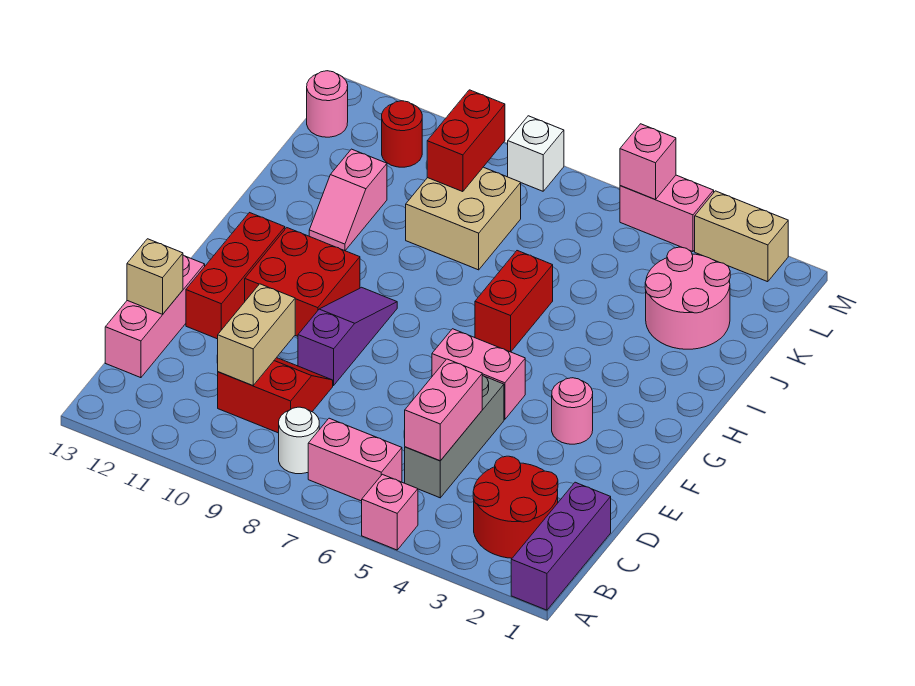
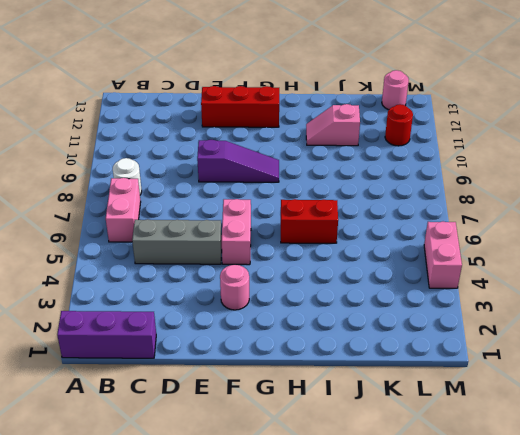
none -> pink 1x1 brick [362,474,418,550]
none -> red 2x2 round brick [473,456,558,558]
none -> red 2x2 slope [218,358,333,433]

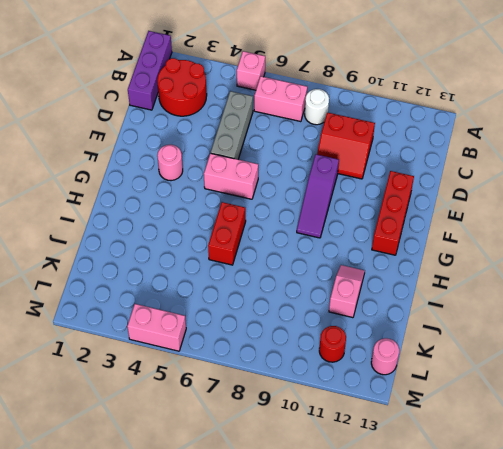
none -> pink 1x3 brick [105,255,205,378]
none -> red 2x2 brick [245,228,360,336]
none -> pink 2x2 round brick [645,247,730,349]

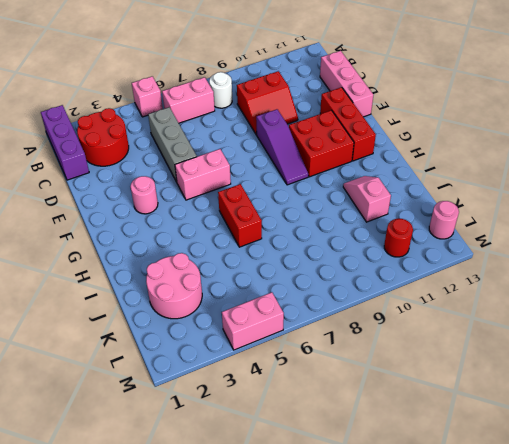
none -> tan 2x2 brick [406,167,521,270]
none -> tan 1x2 brick [695,191,788,282]
none -> white 1x1 brick [508,116,564,191]

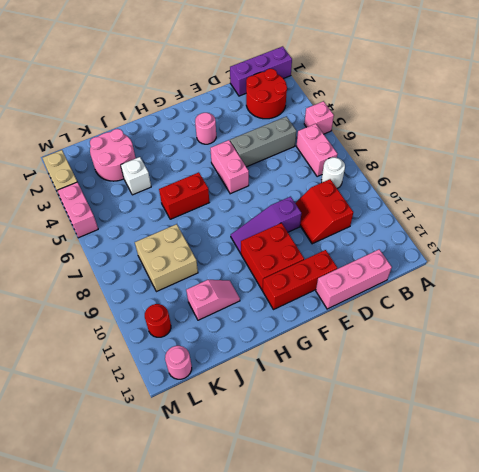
white 1x1 brick [121,157,151,195] -> white 1x1 brick moved to [508,116,564,191]
none -> pink 1x2 brick [405,359,482,461]
none -> tan 1x2 brick [218,284,295,385]
none -> tan 1x1 brick [127,239,183,314]

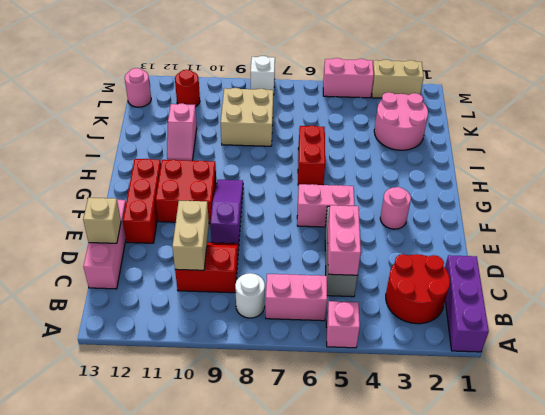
none -> red 1x2 brick [427,90,505,192]
none -> pink 1x1 brick [620,124,676,199]

